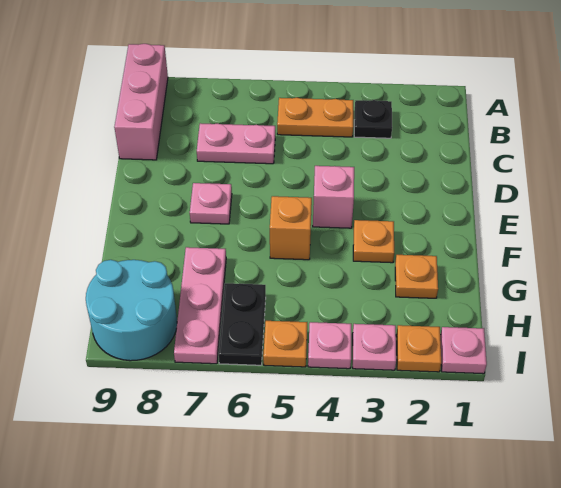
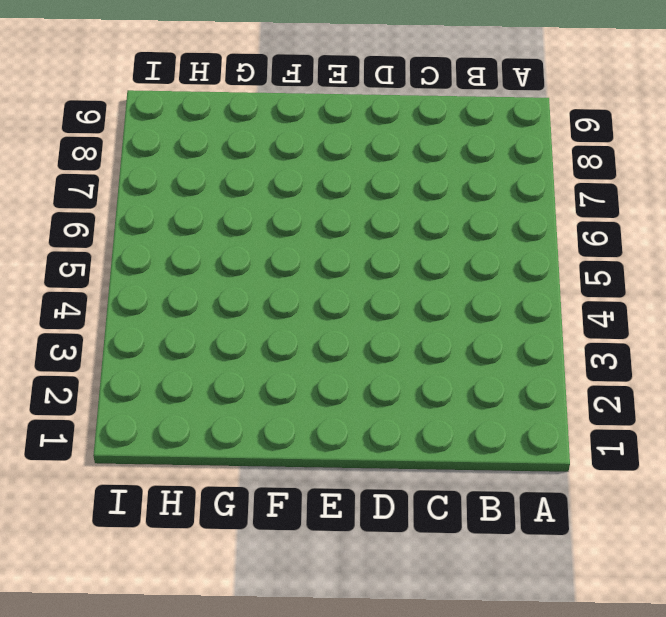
none -> pink 1x3 brick [114,44,168,160]
none -> black 1x1 plate [354,100,392,138]
none -> orange 1x2 plate [277,98,353,137]

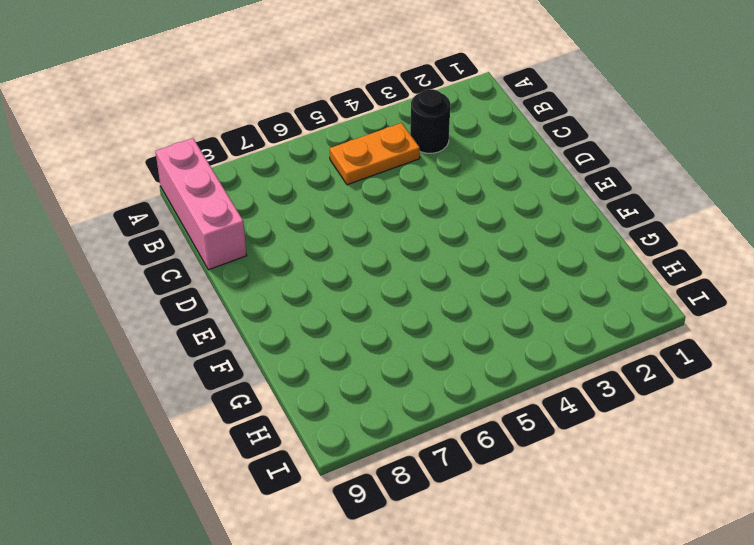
black 1x1 round brick [410,89,450,153] -> black 1x1 plate [354,100,392,138]
none -> pink 1x2 plate [197,123,275,164]
none -> pink 1x1 brick [313,166,354,228]
none -> pink 1x1 plate [190,183,232,224]

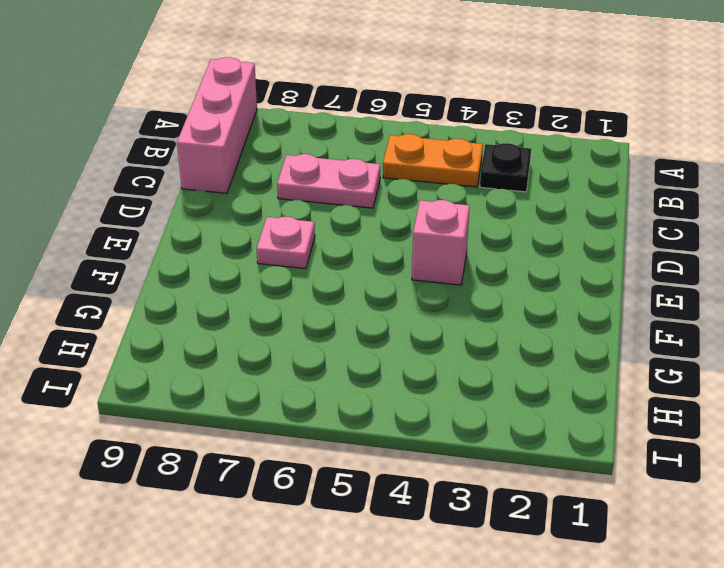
none -> orange 1x1 plate [353,220,394,263]
none -> orange 1x1 brick [270,196,312,260]
none -> orange 1x1 plate [395,255,438,298]

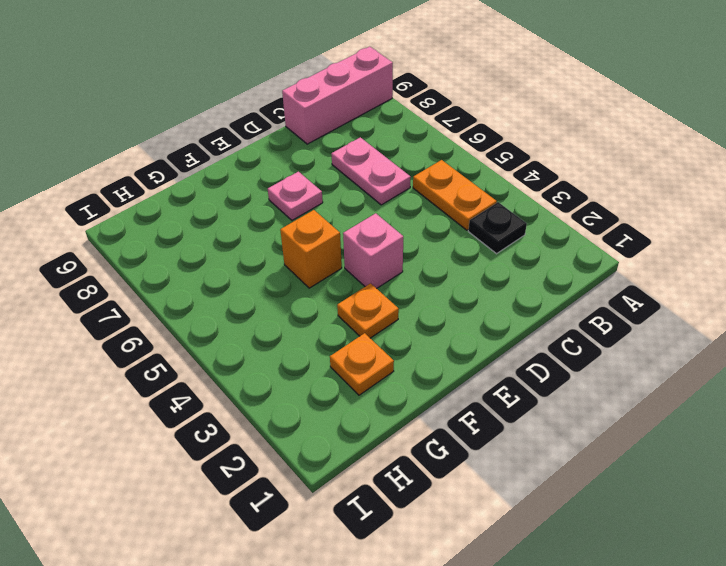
none -> pink 1x3 plate [174,247,226,364]
none -> black 1x2 plate [219,283,266,365]
none -> cyan 2x2 round brick [86,260,177,361]

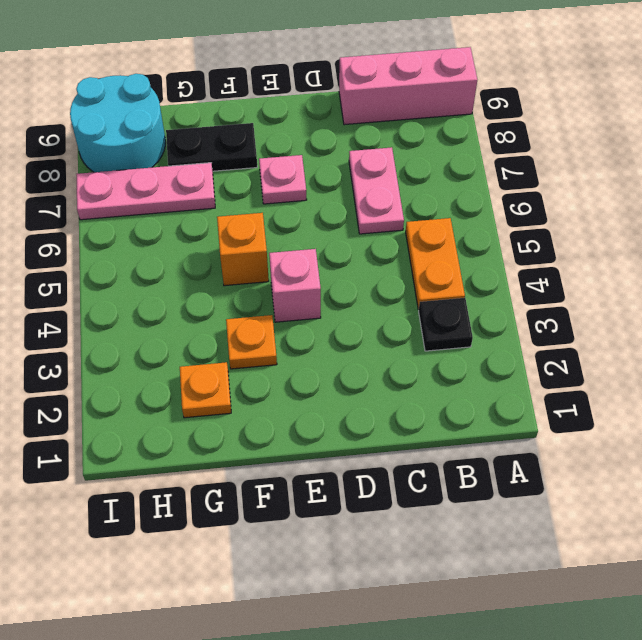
black 1x2 plate [166,123,257,171] -> black 1x2 plate moved to [219,283,266,365]
none -> pink 1x1 plate [440,327,487,374]
none -> orange 1x1 plate [396,325,441,372]
none -> pink 1x1 plate [353,324,396,370]

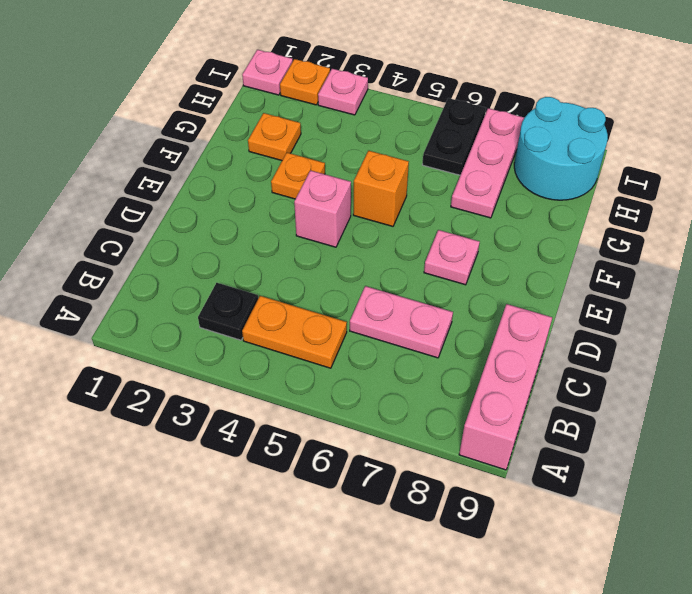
none -> pink 1x1 plate [308,322,351,369]
none -> orange 1x1 plate [263,321,307,367]

